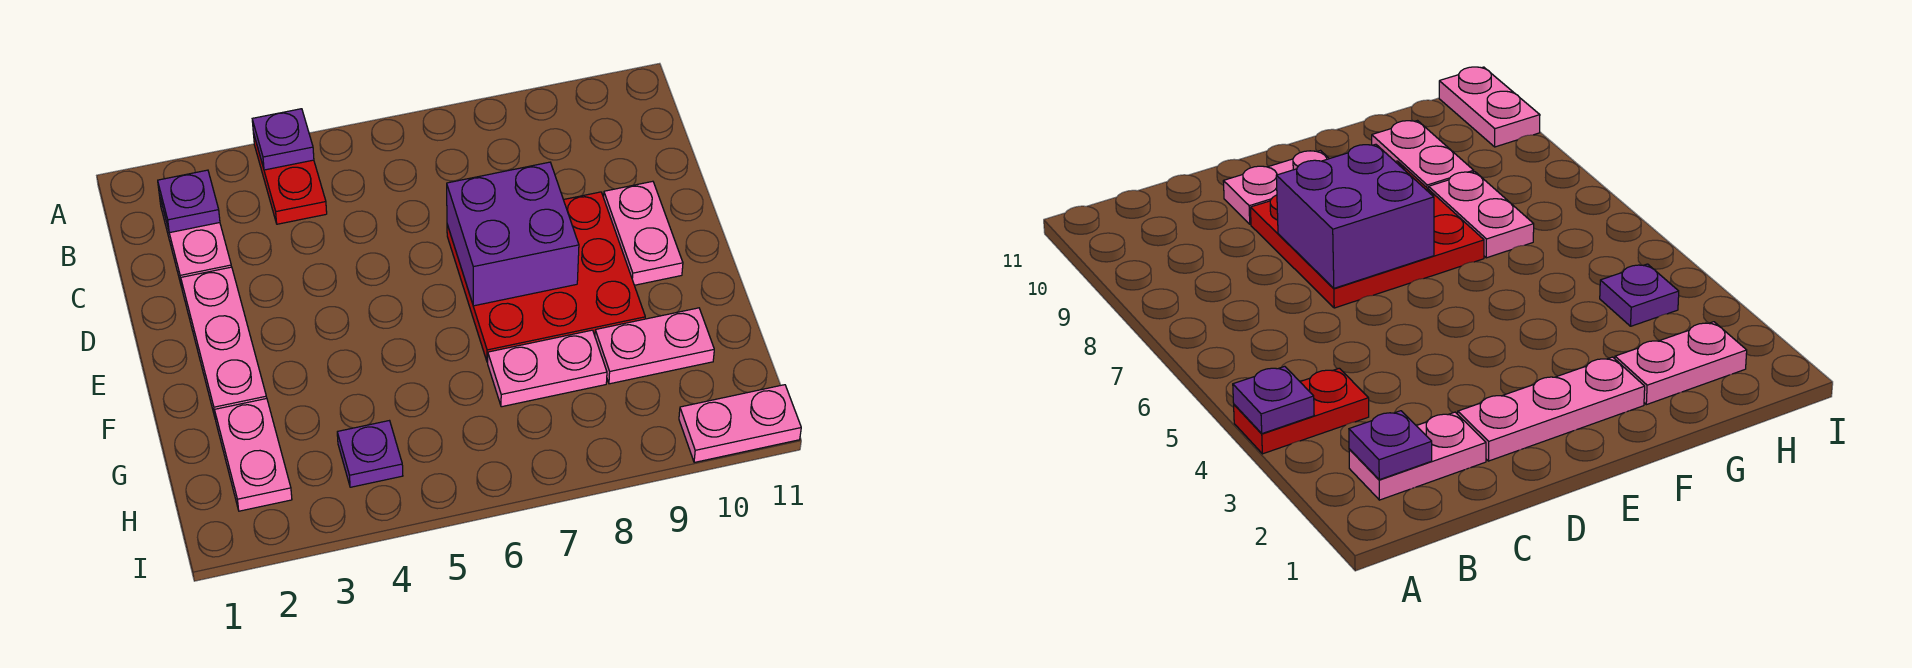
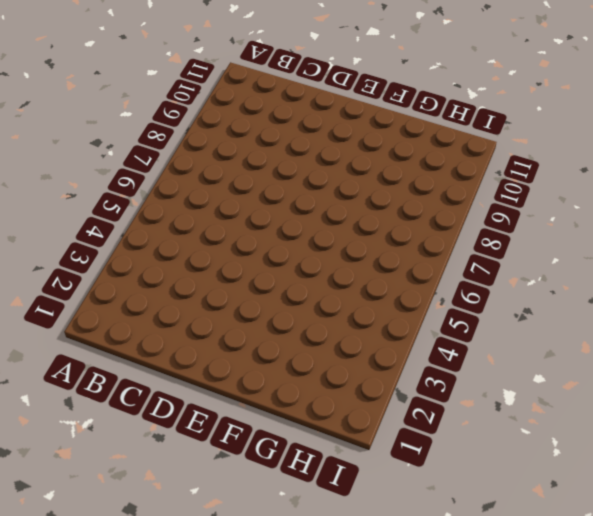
none -> red 1x2 plate [253,133,327,224]
none -> pink 1x2 plate [159,195,231,286]
none -> pink 1x3 plate [181,267,267,417]

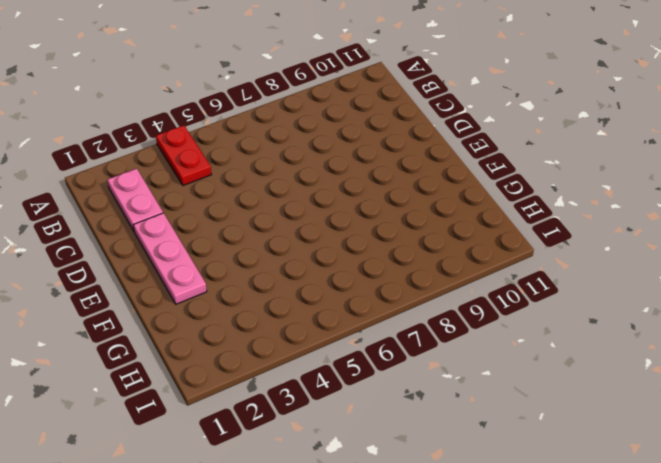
none -> red 3x3 plate [447,192,645,362]
none -> pink 1x2 plate [604,181,683,285]
none -> pink 1x2 plate [215,399,292,511]

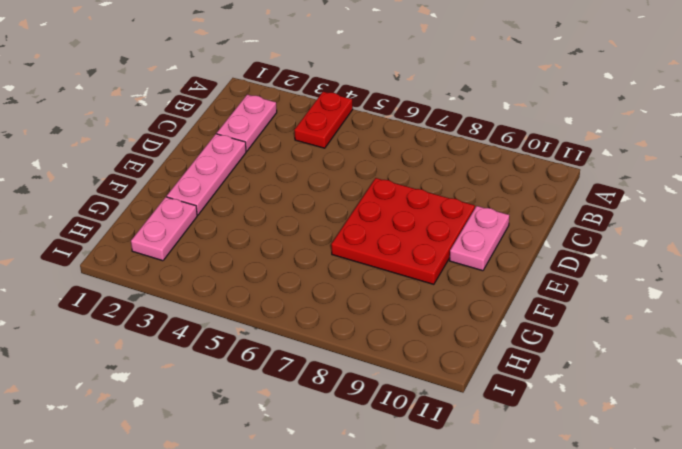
none -> pink 1x2 plate [488,330,607,407]
none -> pink 1x2 plate [595,308,714,384]
none -> purple 1x1 plate [337,421,403,487]

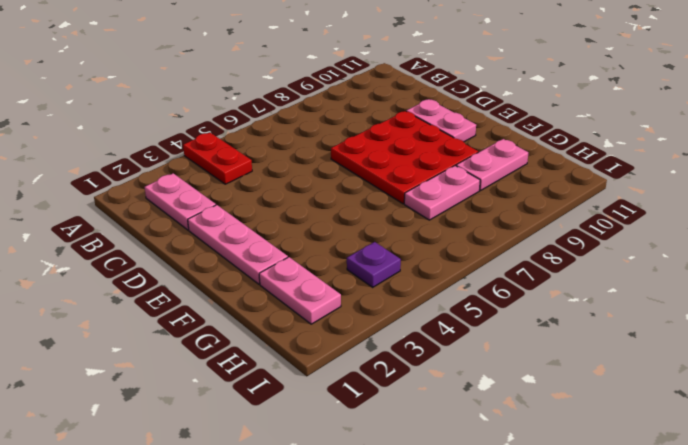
none -> pink 1x2 plate [679,385,801,463]
none -> purple 1x1 plate [252,109,314,170]
none -> purple 1x1 plate [158,170,220,233]

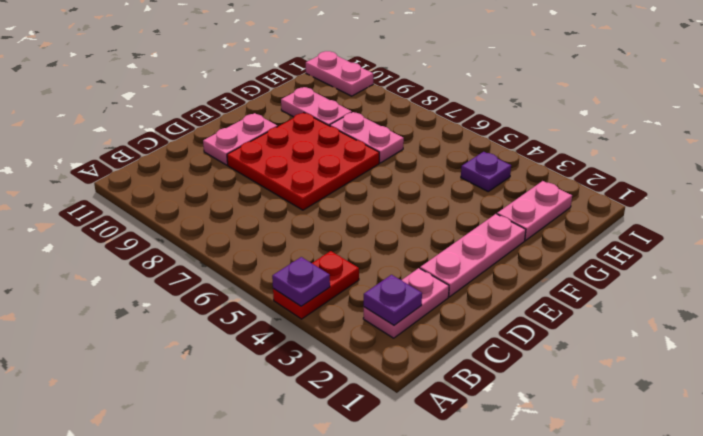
none -> purple 2x2 brick [447,162,579,306]

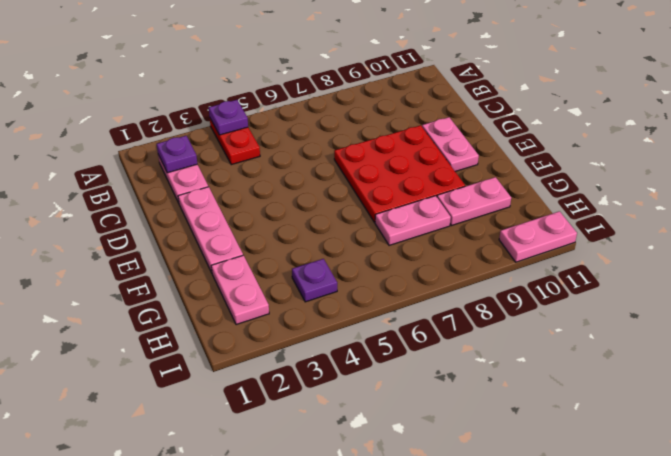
none -> purple 2x2 brick [447,162,579,306]

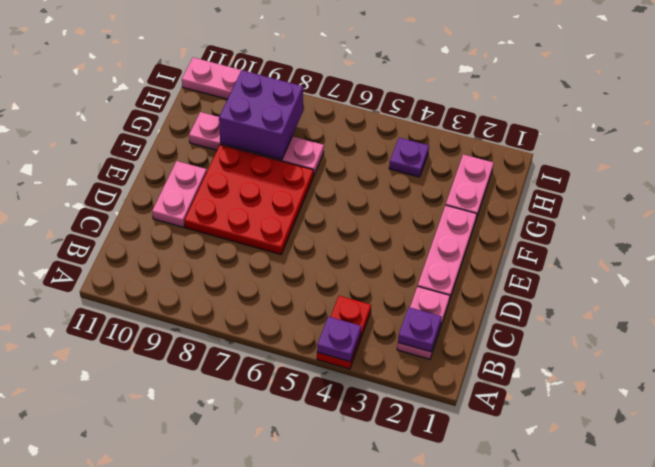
purple 2x2 brick [219,70,303,160] -> purple 2x2 brick moved to [447,162,579,306]

